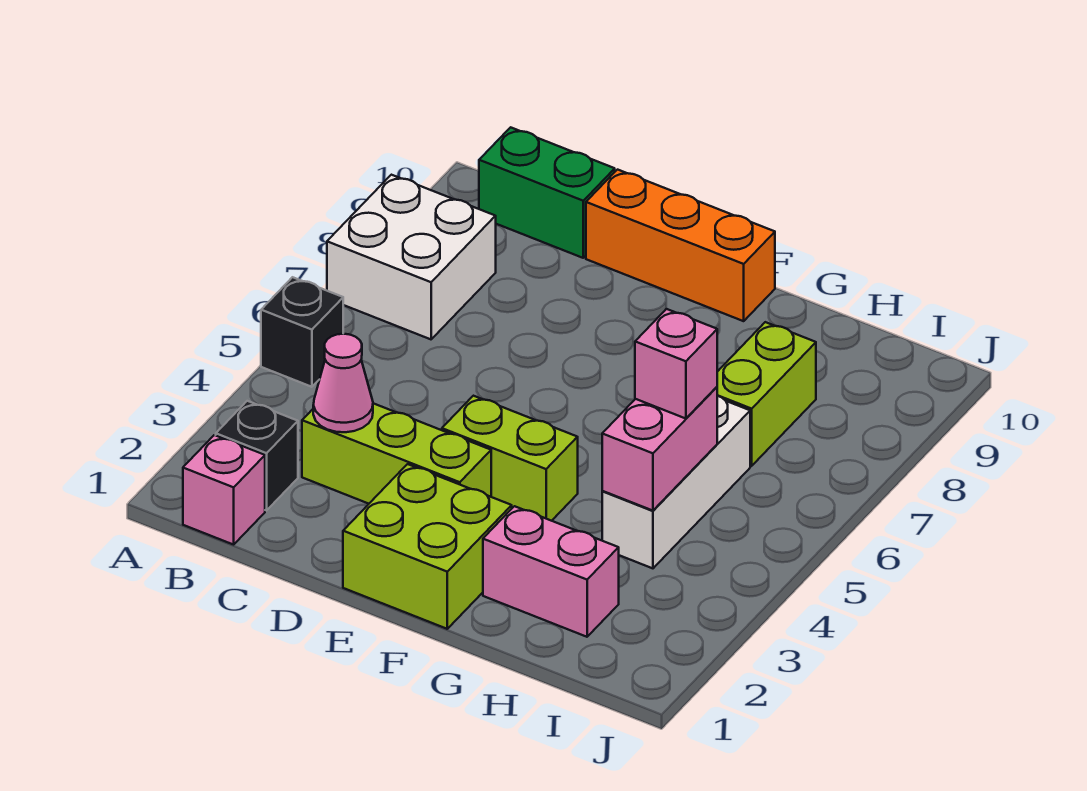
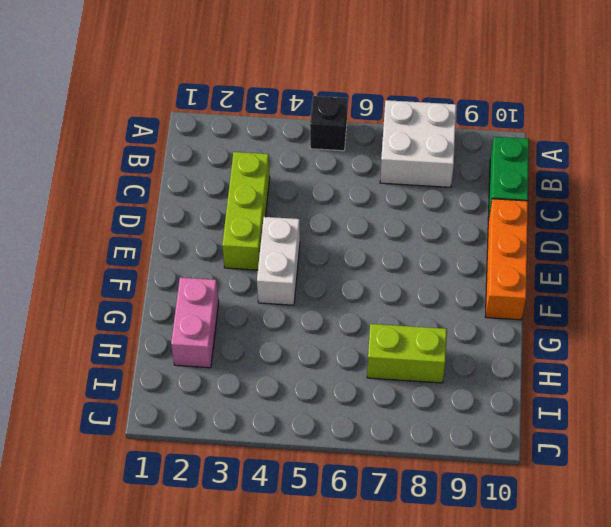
white 1x2 brick [257,217,300,305] -> lime 1x2 brick [442,396,578,521]
none -> pink 1x1 brick [183,435,265,545]
none -> black 1x1 brick [216,401,298,510]
none -> lime 2x2 brick [343,464,512,629]

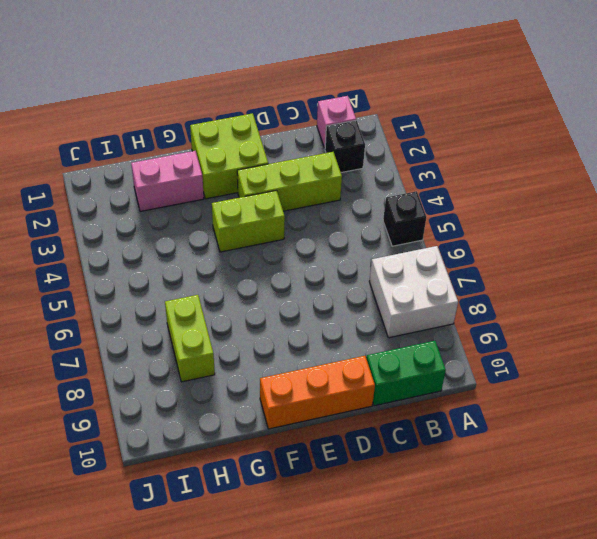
none -> white 1x3 brick [602,396,750,568]
none -> pink 1x1 cone [313,334,373,432]
none -> pink 1x2 brick [602,387,717,511]

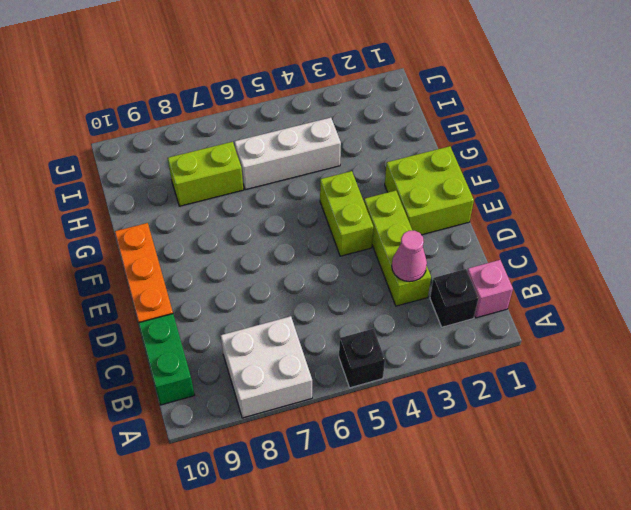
none -> pink 1x2 brick [483,506,619,637]
none -> pink 1x2 brick [602,387,717,511]
none -> pink 1x1 brick [635,309,717,419]

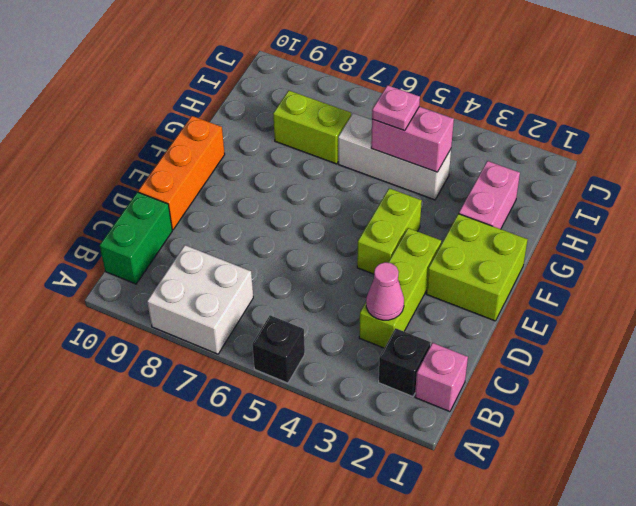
pink 1x1 plate [372,85,420,131] -> pink 1x1 brick [635,309,717,419]

